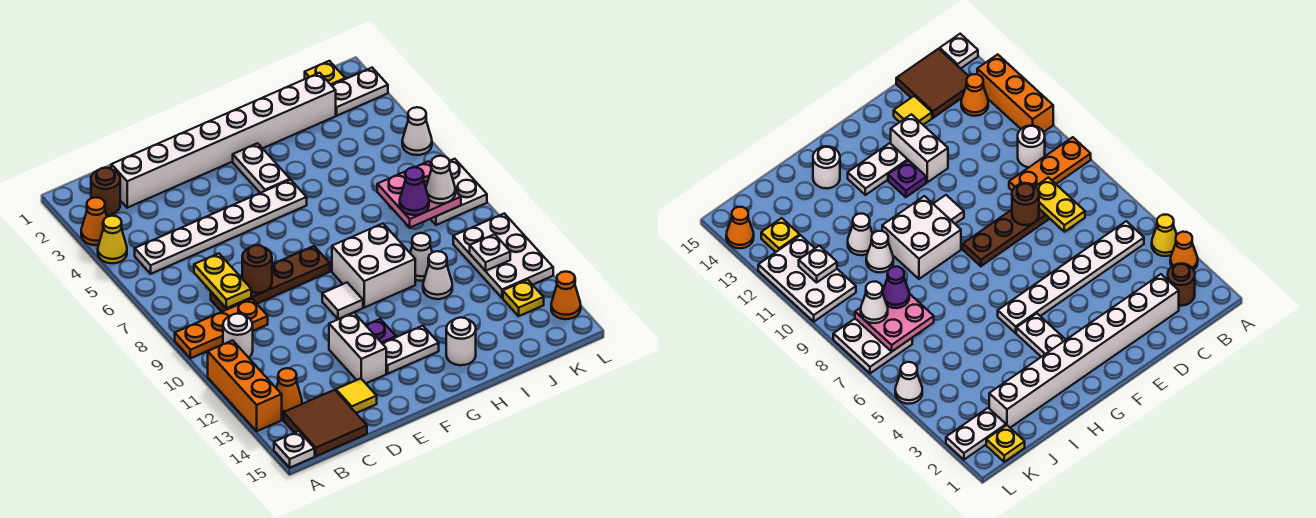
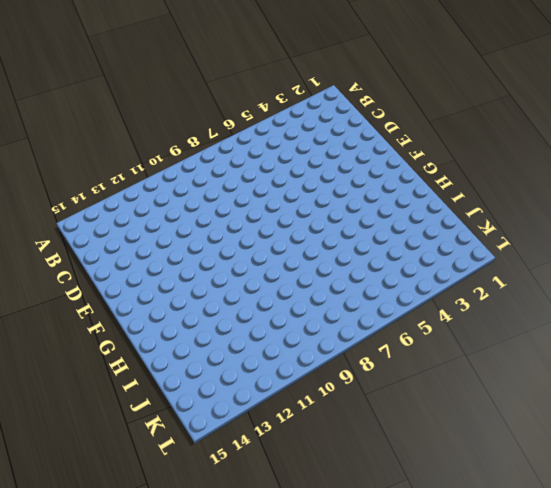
none -> orange 1x1 cone [81,197,107,245]
none -> yellow 1x1 cone [98,216,127,263]
none -> orange 1x3 plate [175,299,268,358]
none -> orange 1x3 brick [208,340,282,431]

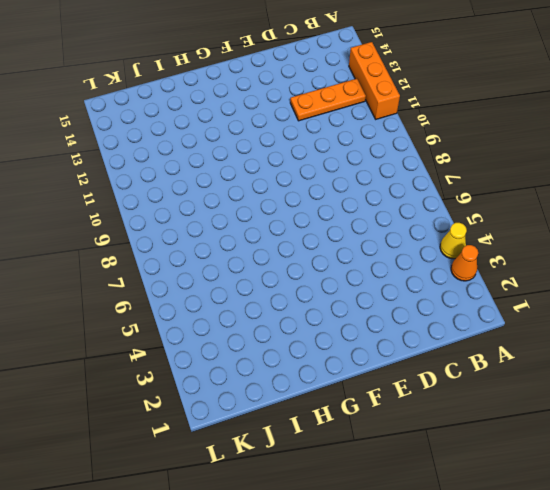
orange 1x3 plate [290,79,366,121] -> orange 1x3 plate moved to [175,299,268,358]
none -> white 1x1 plate [274,431,315,468]
none -> brown 1x1 round brick [91,168,120,215]
none -> white 1x6 plate [135,180,307,274]
none -> white 1x1 round brick [223,314,253,358]

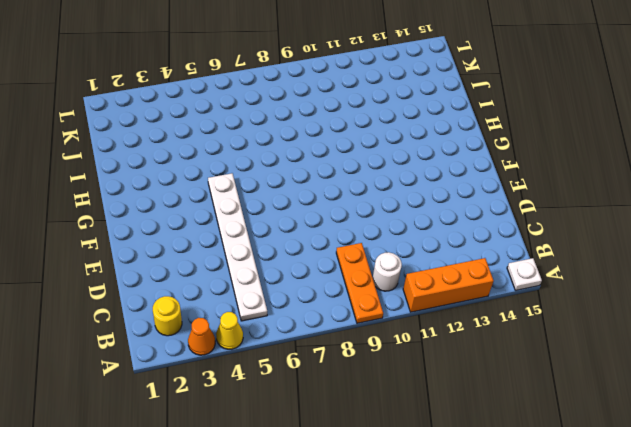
yellow 1x1 round brick [153,296,182,336] -> brown 1x1 round brick [91,168,120,215]
none -> orange 1x1 cone [276,368,302,416]
none -> brown 2x2 tile [284,390,367,456]
none -> white 1x8 brick [111,73,336,208]
none -> brown 1x4 plate [211,246,330,312]

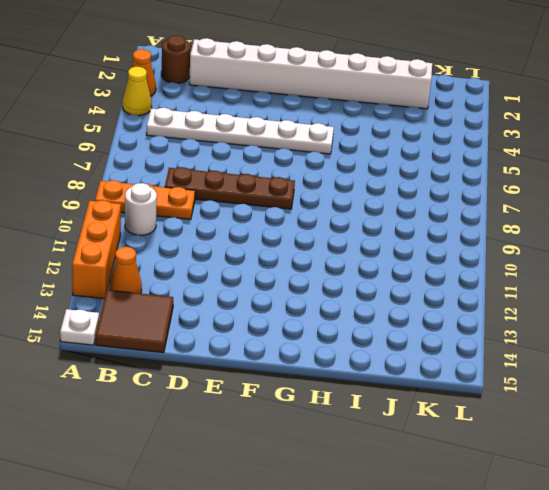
none -> yellow 1x1 tile [336,378,377,413]
none -> white 1x2 brick [329,313,386,383]
none -> white 1x1 tile [322,283,363,319]
none -> purple 1x1 plate [366,319,396,343]

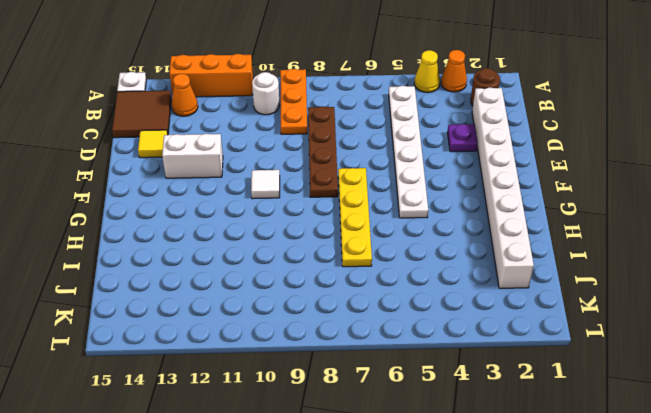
purple 1x1 plate [447,124,478,152] -> purple 1x1 plate moved to [366,319,396,343]
yellow 1x4 plate [338,168,372,267] -> none
none -> white 1x2 plate [382,326,439,374]
none -> white 1x2 plate [233,143,290,193]
none -> white 2x2 brick [332,224,415,307]
none -> white 1x1 round brick [446,317,476,365]

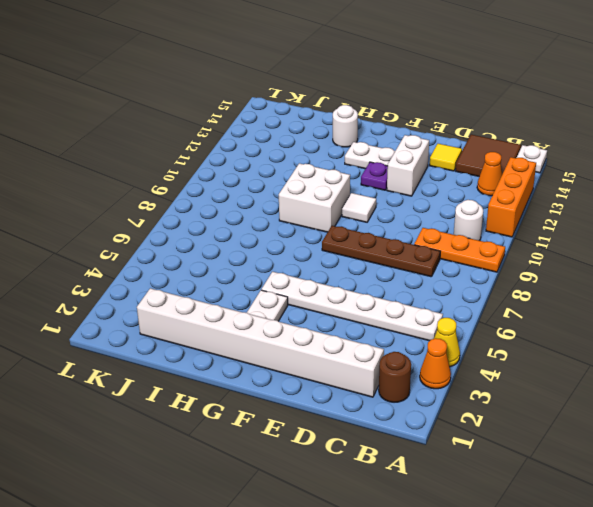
none -> white 1x1 cone [410,233,432,281]
none -> white 1x1 cone [423,251,452,299]
none -> yellow 1x1 plate [305,61,345,85]
none -> white 1x2 plate [331,68,388,116]

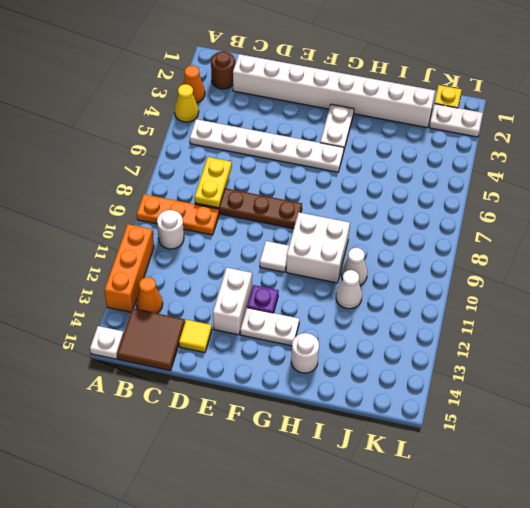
none -> white 2x2 plate [431,159,487,225]
none -> white 2x3 plate [453,213,553,298]
none -> yellow 1x1 plate [503,280,544,316]
none -> white 1x1 cone [402,107,432,155]

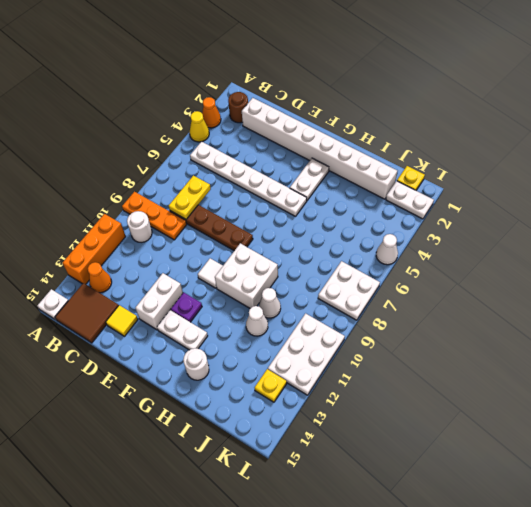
none -> orange 1x1 cone [551,271,581,319]
none -> brown 1x1 round brick [242,245,272,293]
none -> pink 2x2 plate [377,161,461,228]
none -> white 1x1 plate [470,234,510,271]

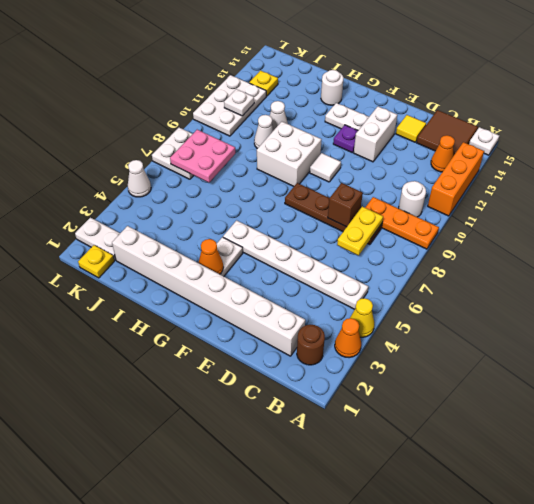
brown 1x1 brick [328,183,363,227] -> brown 1x1 round brick [242,245,272,293]
orange 1x1 cone [199,239,223,274] -> orange 1x1 cone moved to [551,271,581,319]
none -> purple 1x1 cone [400,167,429,215]
none -> white 1x1 cone [426,156,455,204]

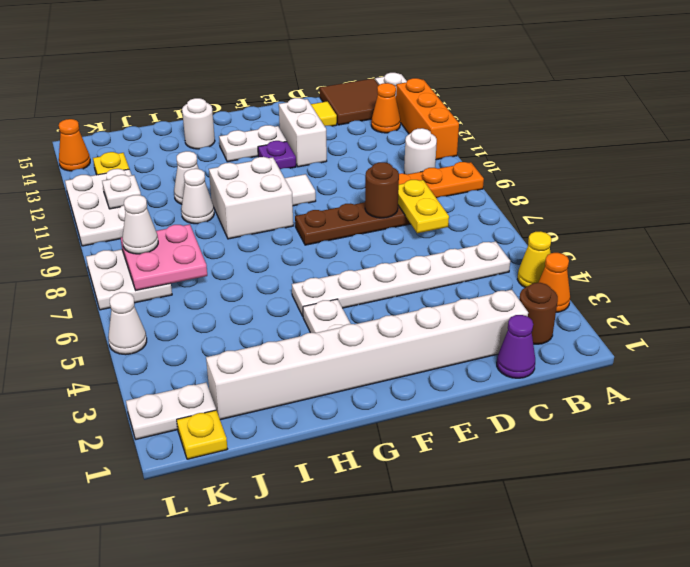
purple 1x1 cone [497,315,535,378] -> purple 1x1 cone moved to [400,167,429,215]

